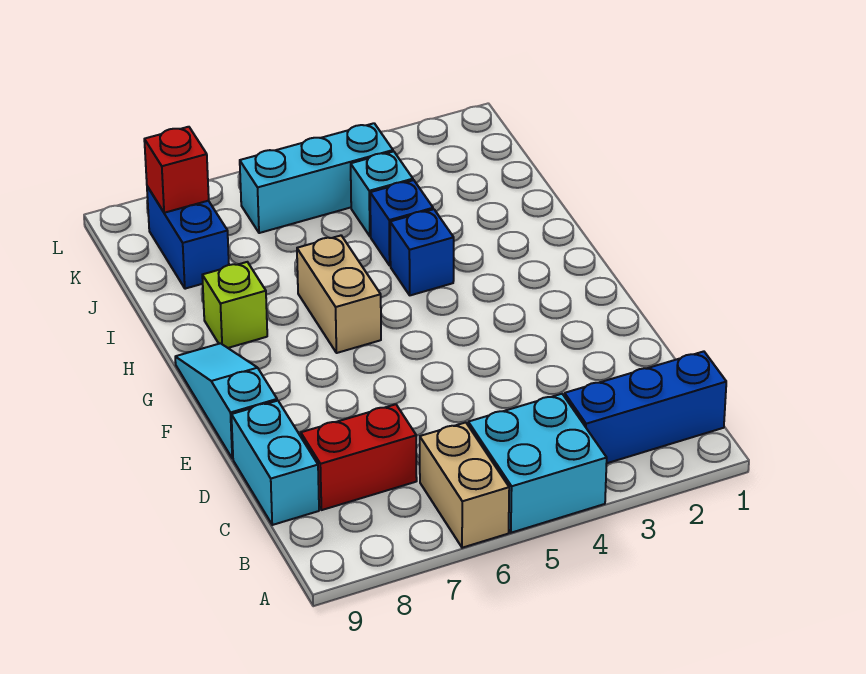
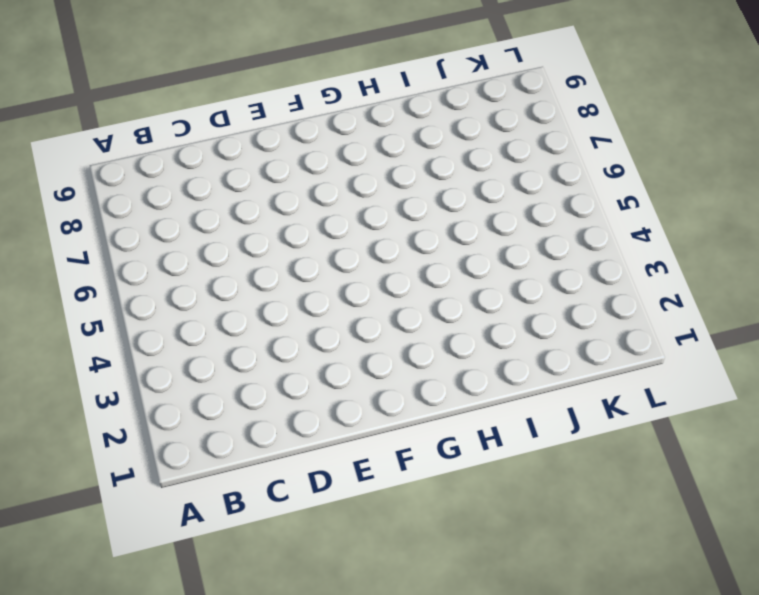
none -> cyan 2x2 brick [468,394,607,533]
none -> tan 1x2 brick [420,422,509,548]
none -> blue 1x3 brick [564,351,726,463]

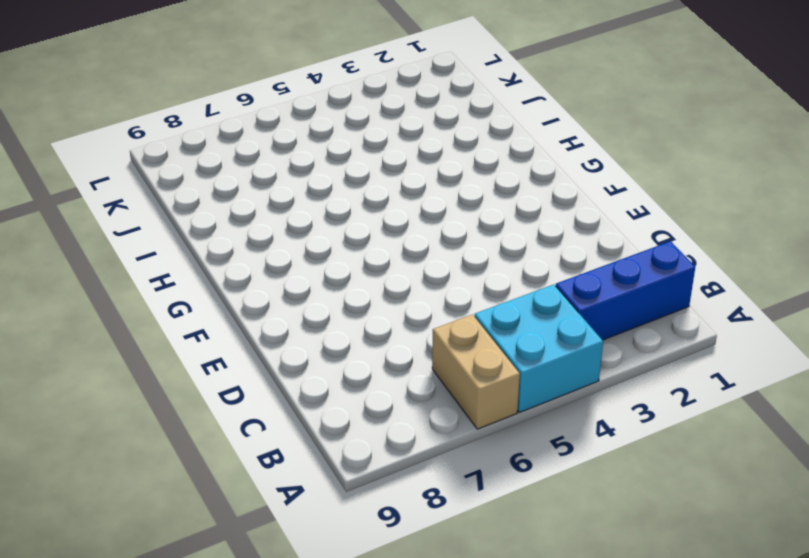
none -> red 1x2 brick [301,404,417,510]
none -> cyan 1x2 brick [231,401,319,525]
none -> cyan 1x3 slope [175,343,277,459]

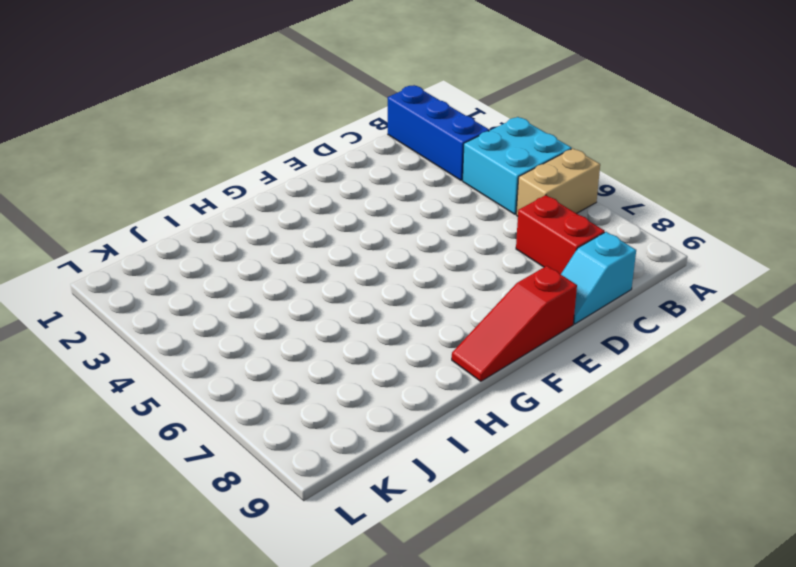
cyan 1x2 slope [561,232,636,324] -> cyan 1x2 brick [231,401,319,525]
red 1x3 slope [452,266,577,381] -> cyan 1x3 slope [175,343,277,459]
none -> tan 1x2 brick [297,236,381,353]
none -> blue 1x1 brick [390,209,454,295]
none -> lime 1x1 brick [202,262,267,348]

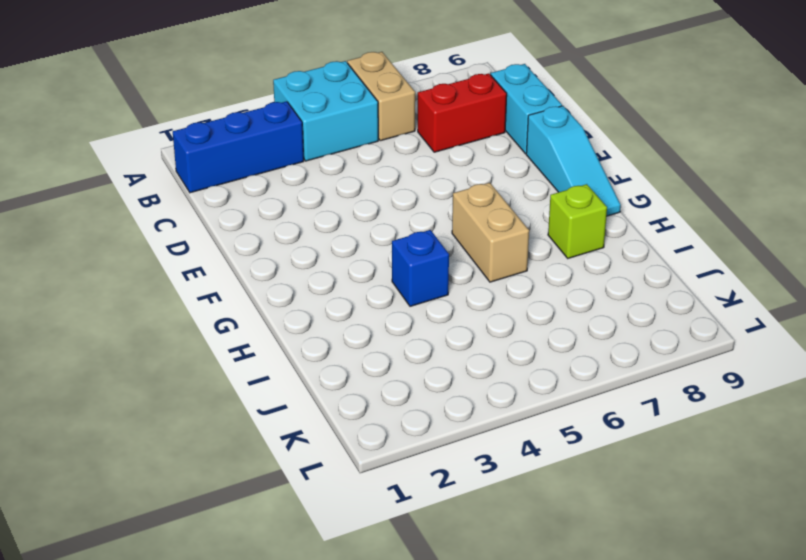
none -> blue 1x1 brick [370,180,433,266]
none -> cyan 1x1 brick [351,152,413,236]
none -> blue 1x2 brick [147,186,229,289]

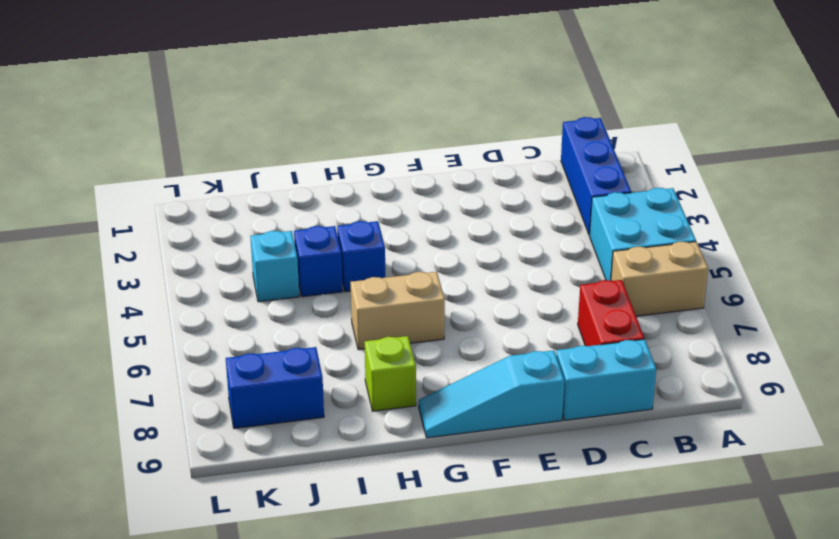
none -> cyan 1x3 brick [240,123,393,233]
none -> red 1x1 brick [144,127,209,213]

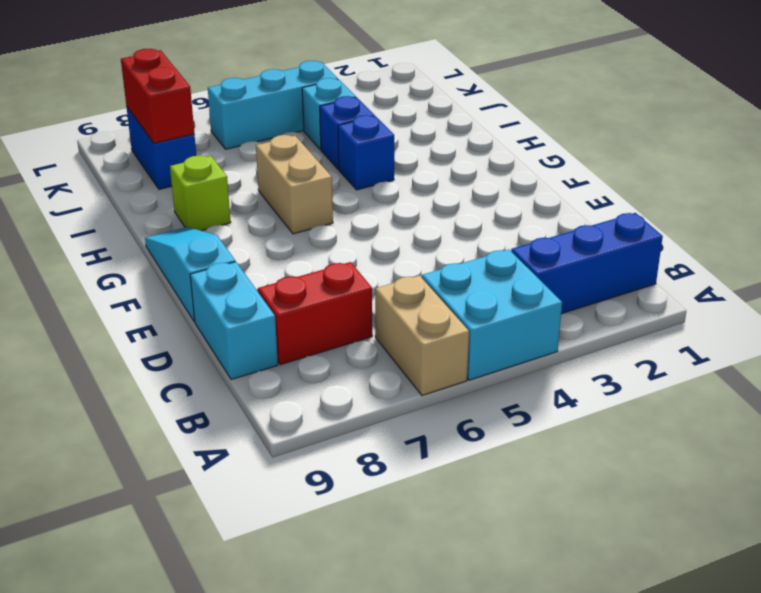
red 1x2 brick [121,49,194,143] -> red 1x1 brick [144,127,209,213]

